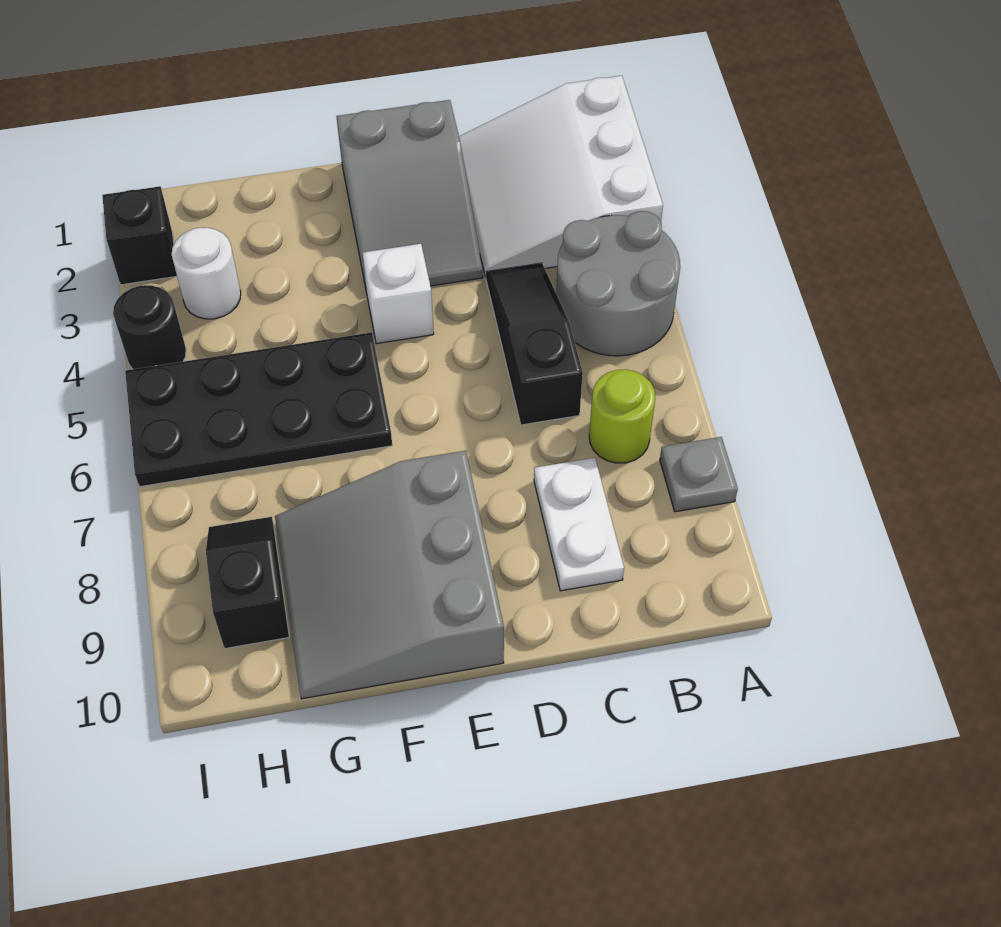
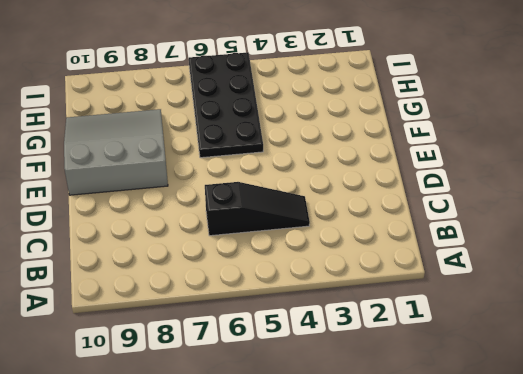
none -> white 3x3 slope [459,76,663,277]
none -> grey 2x2 round brick [556,211,680,356]
none -> grey 1x1 plate [660,437,738,512]

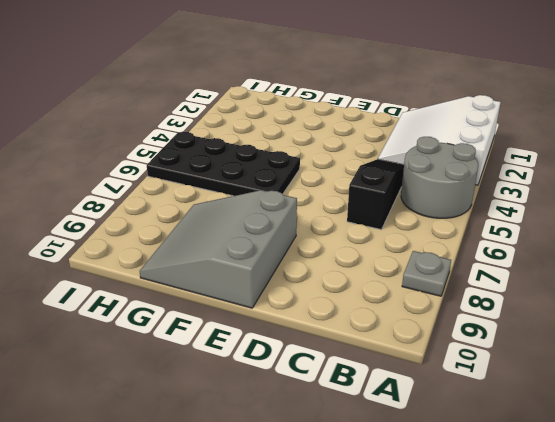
none -> lime 1x1 round brick [589,369,655,463]
none -> white 1x2 plate [534,458,624,591]
none -> grey 2x3 slope [336,100,483,293]

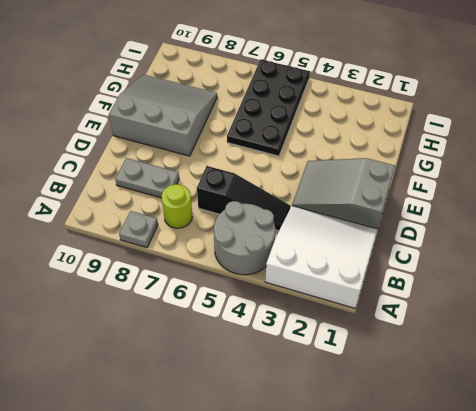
grey 1x2 plate [115,158,179,198] -> white 1x2 plate [534,458,624,591]
none -> white 1x1 brick [363,244,434,344]
none -> white 1x1 round brick [172,228,241,319]
none -> black 1x2 slope [206,517,289,649]

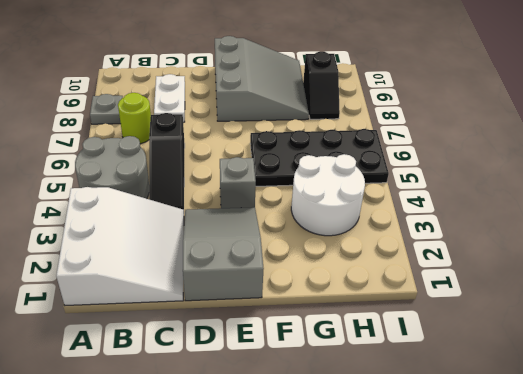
grey 1x1 brick [220,157,256,208] -> white 1x1 brick [363,244,434,344]
white 2x2 round brick [291,154,365,236] -> white 1x1 round brick [172,228,241,319]
none -> black 1x1 brick [102,186,177,285]
none -> black 1x1 round brick [113,285,186,369]

